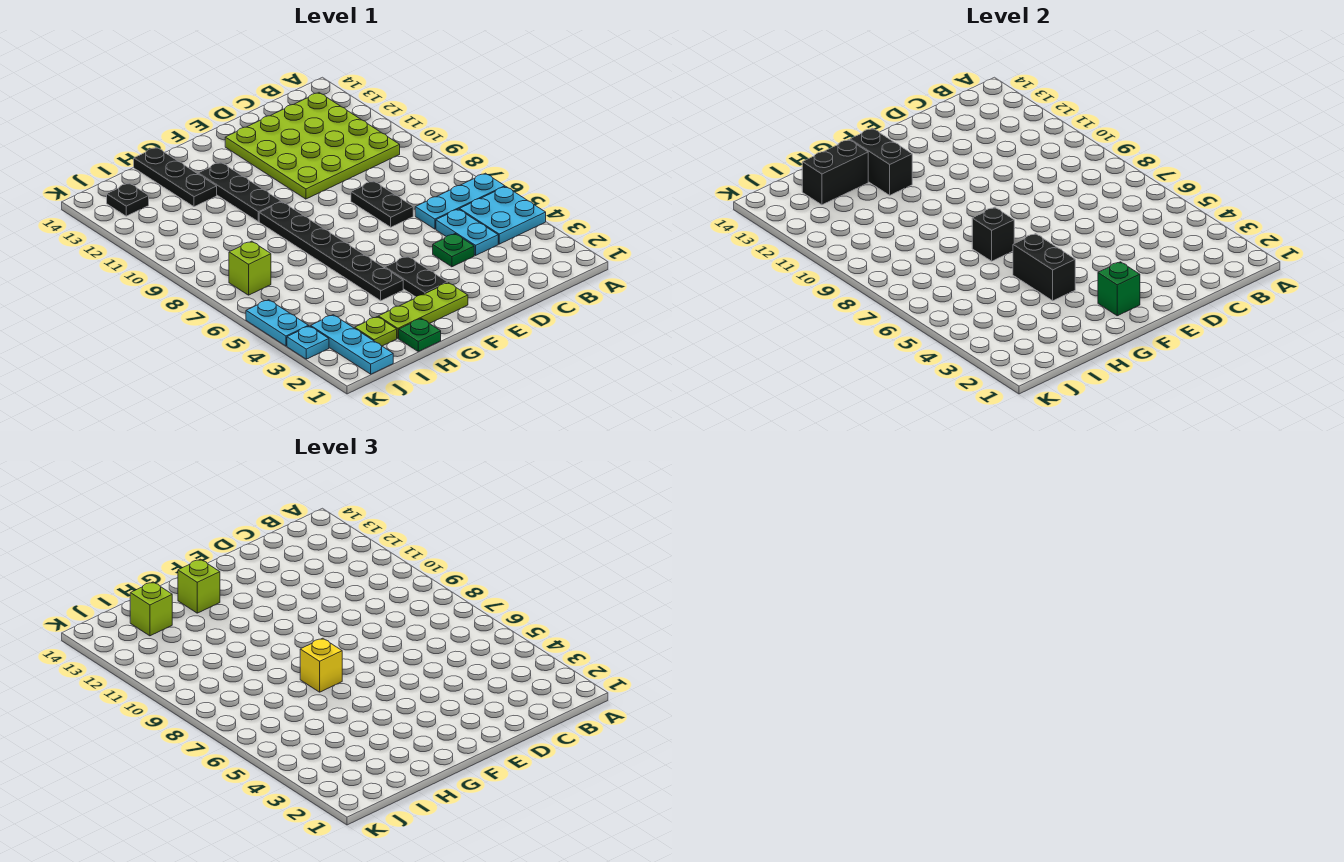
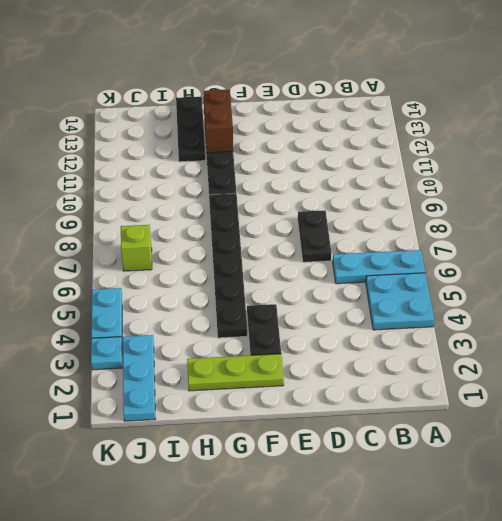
brown 1x2 brick [203,89,233,153] -> black 1x2 brick [850,128,912,195]
none -> lime 4x4 plate [225,93,400,199]
none -> cyan 1x2 plate [436,209,498,255]
none -> green 1x1 plate [433,234,474,267]

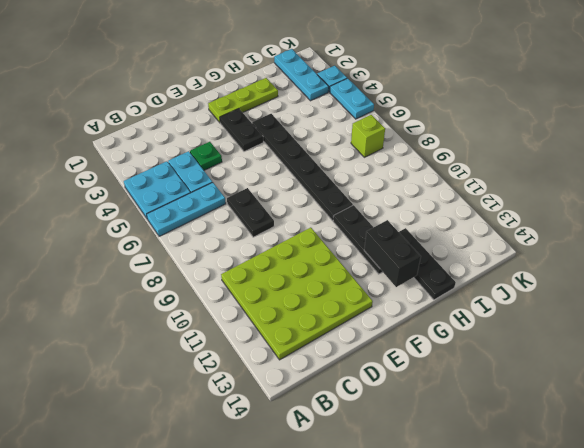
none -> green 1x1 plate [399,318,441,351]
none -> lime 1x1 plate [355,317,397,346]
none -> black 1x1 plate [107,183,149,216]

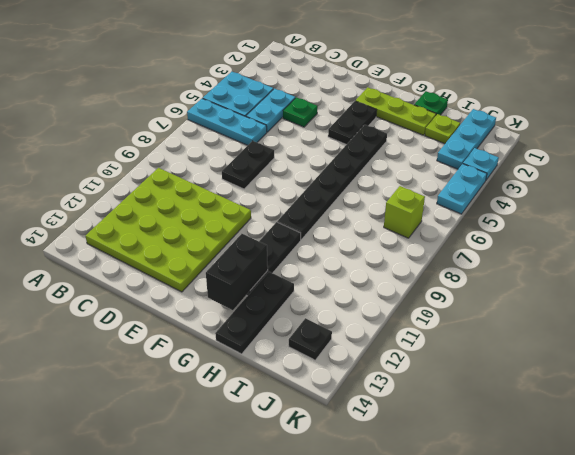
none -> green 1x1 brick [1098,262,1140,316]
none -> black 1x2 brick [1013,234,1075,301]
none -> black 1x1 brick [972,207,1014,261]

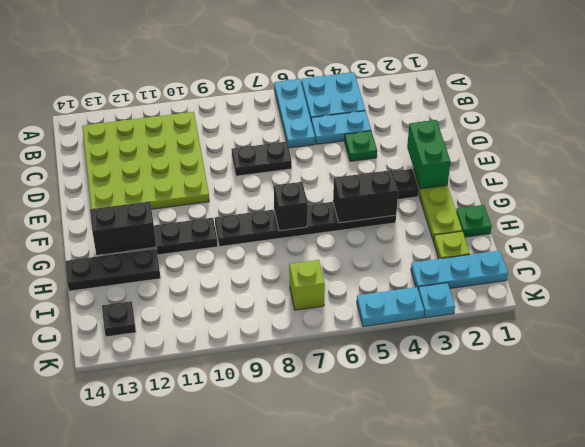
green 1x2 brick [407,120,451,189] -> green 1x1 brick [1098,262,1140,316]
none -> black 1x2 brick [802,140,868,205]
none -> yellow 1x1 brick [300,638,342,692]
none -> lime 1x1 brick [178,559,220,613]

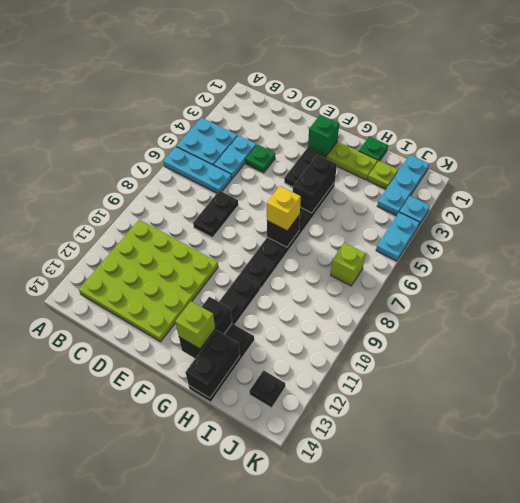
black 1x2 brick [185,330,239,398] -> black 1x2 brick turned to [802,140,868,205]
none -> lime 1x1 brick [130,582,172,636]

